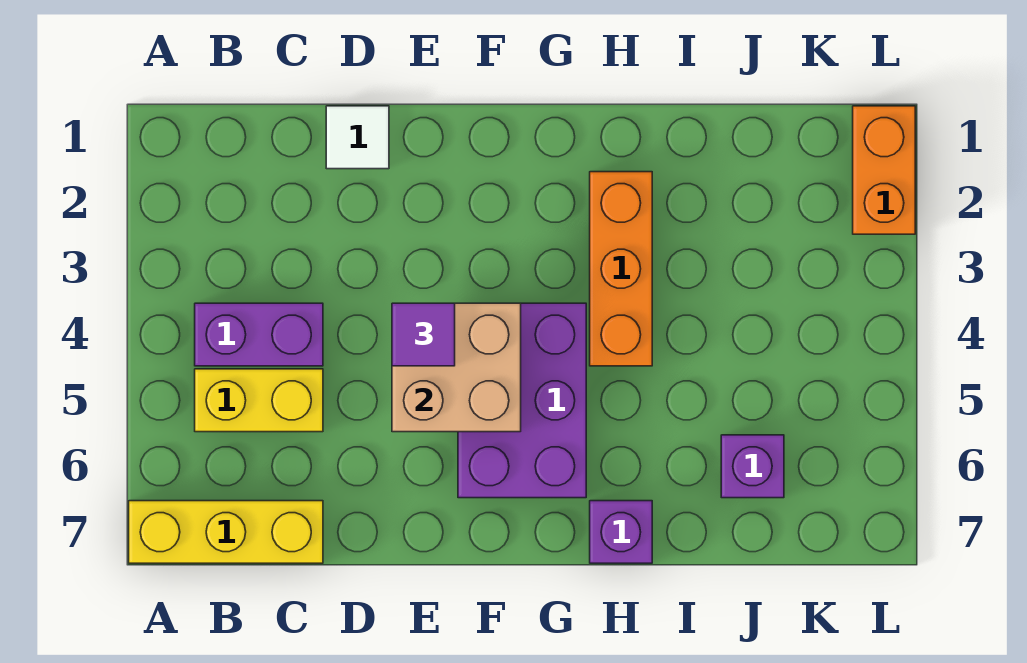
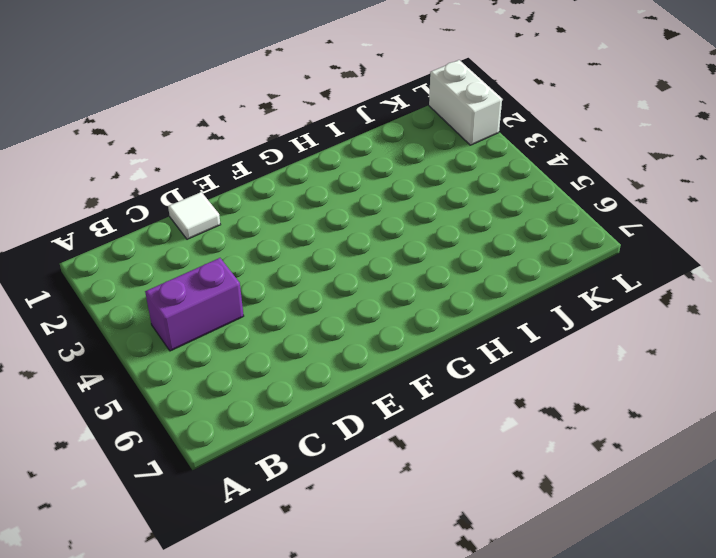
white 1x2 brick [429,60,502,145] -> orange 1x2 brick [853,106,915,234]
none -> yellow 1x3 brick [129,501,323,563]
none -> yellow 1x2 brick [195,369,323,432]

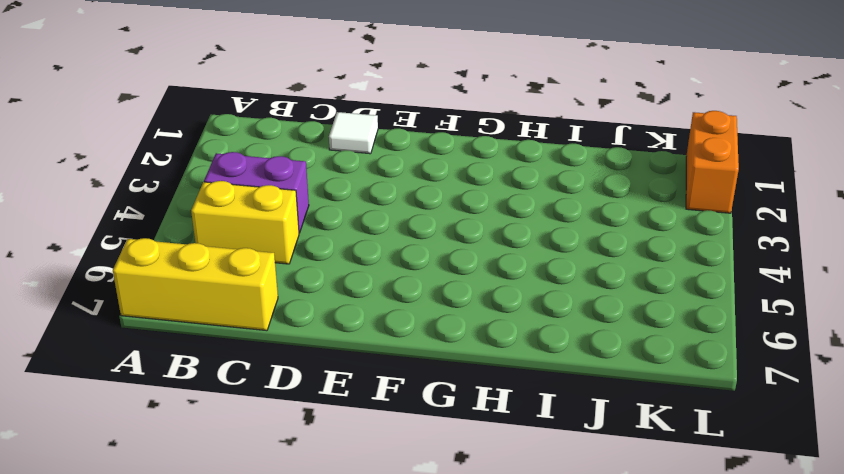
none -> purple 2x3 brick [458,303,586,498]
none -> orange 1x3 brick [590,172,652,366]

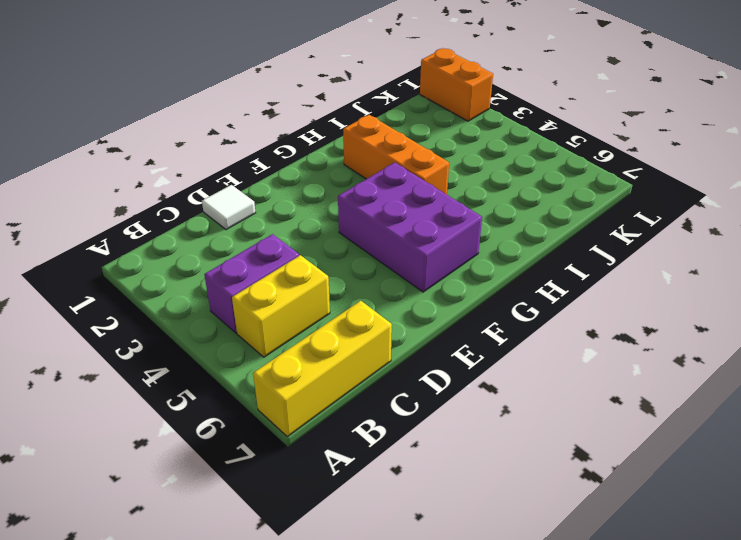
none -> purple 1x1 brick [590,501,652,563]
none -> purple 1x1 brick [721,435,784,498]

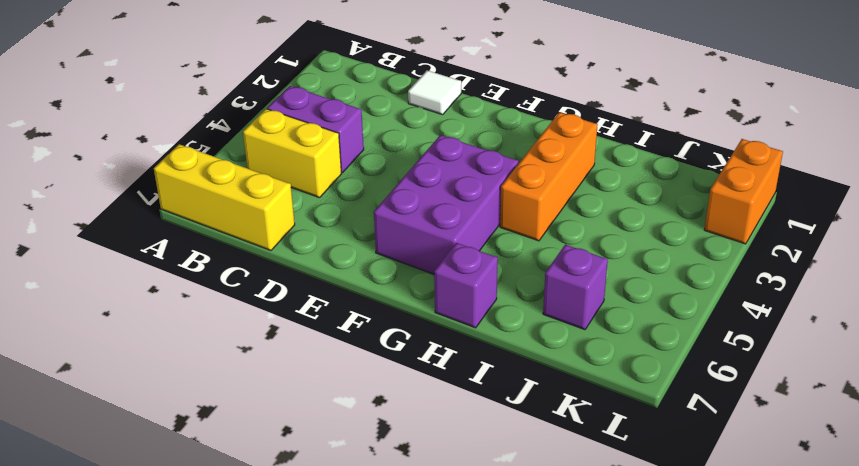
none -> tan 2x2 brick [392,303,521,432]
none -> purple 1x1 tile [392,303,455,366]

